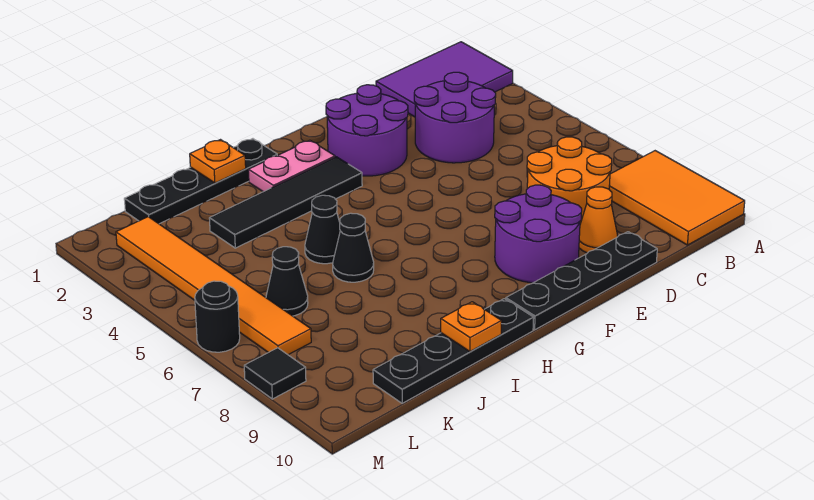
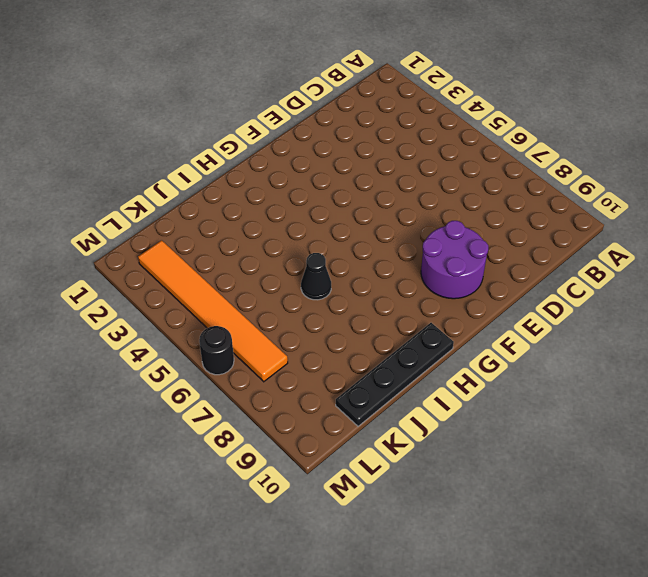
none -> purple 2x3 tile [376,42,513,117]
none -> orange 2x3 tile [609,151,745,245]
none -> purple 2x2 round brick [414,72,496,163]

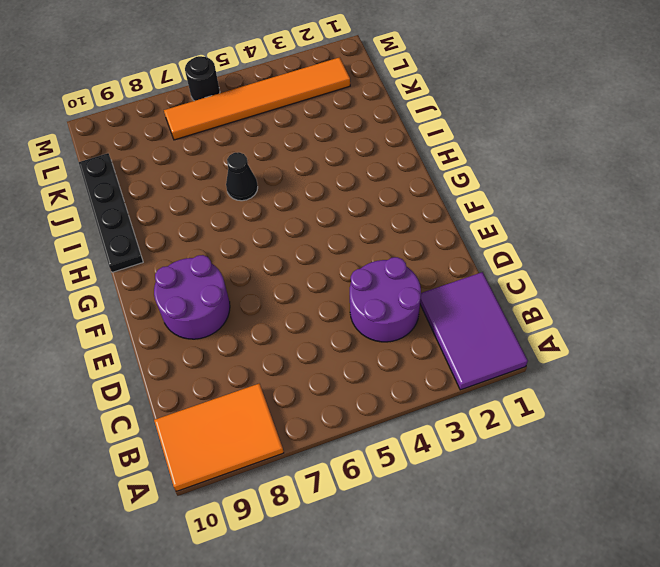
none -> orange 2x2 round brick [527,137,612,224]
none -> orange 1x1 cone [579,187,618,253]
none -> black 1x4 plate [506,232,657,330]

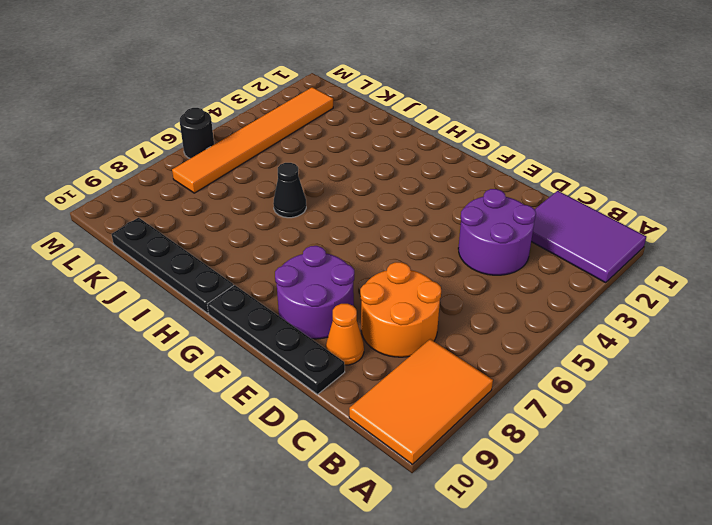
none -> purple 2x2 round brick [326,85,408,176]
none -> pink 1x2 plate [248,140,335,192]
none -> black 1x4 tile [209,157,362,248]

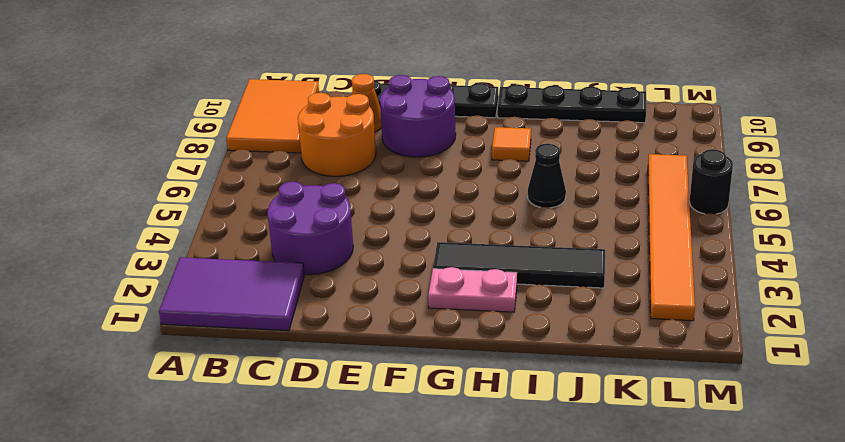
orange 1x1 tile [492,127,531,161] -> none
none -> purple 2x2 round brick [326,85,408,176]
none -> black 1x4 plate [124,139,277,224]
none -> black 1x1 cone [305,195,340,264]

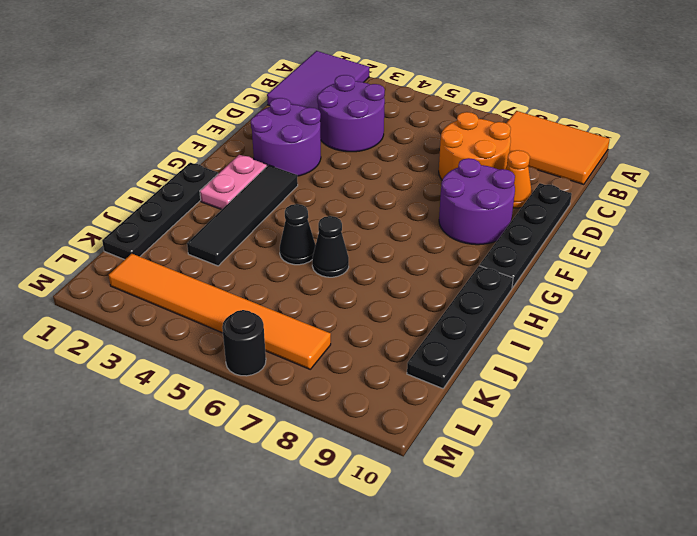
none -> black 1x1 cone [266,247,308,316]
none -> black 1x1 tile [244,348,306,399]
none -> orange 1x1 plate [190,140,246,183]

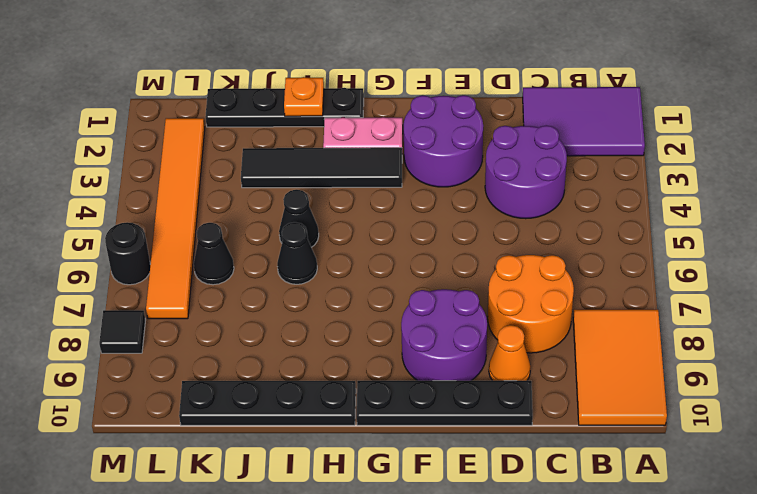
none -> orange 1x1 plate [441,302,502,352]

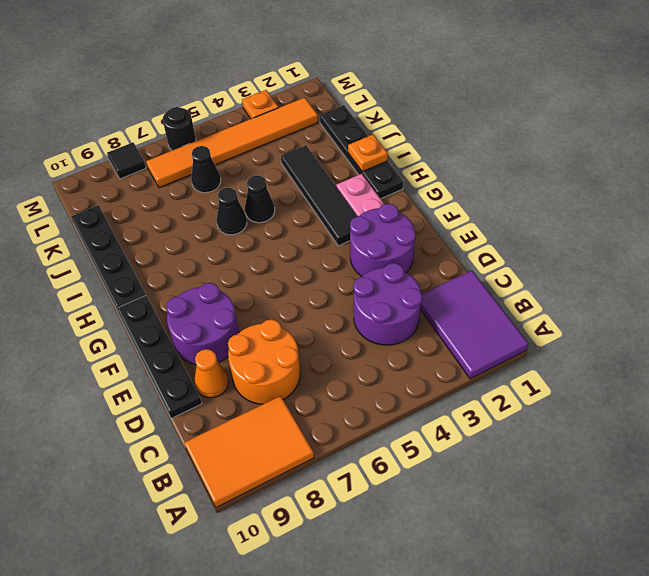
orange 1x1 plate [242,90,279,119] -> orange 1x1 plate moved to [441,302,502,352]

